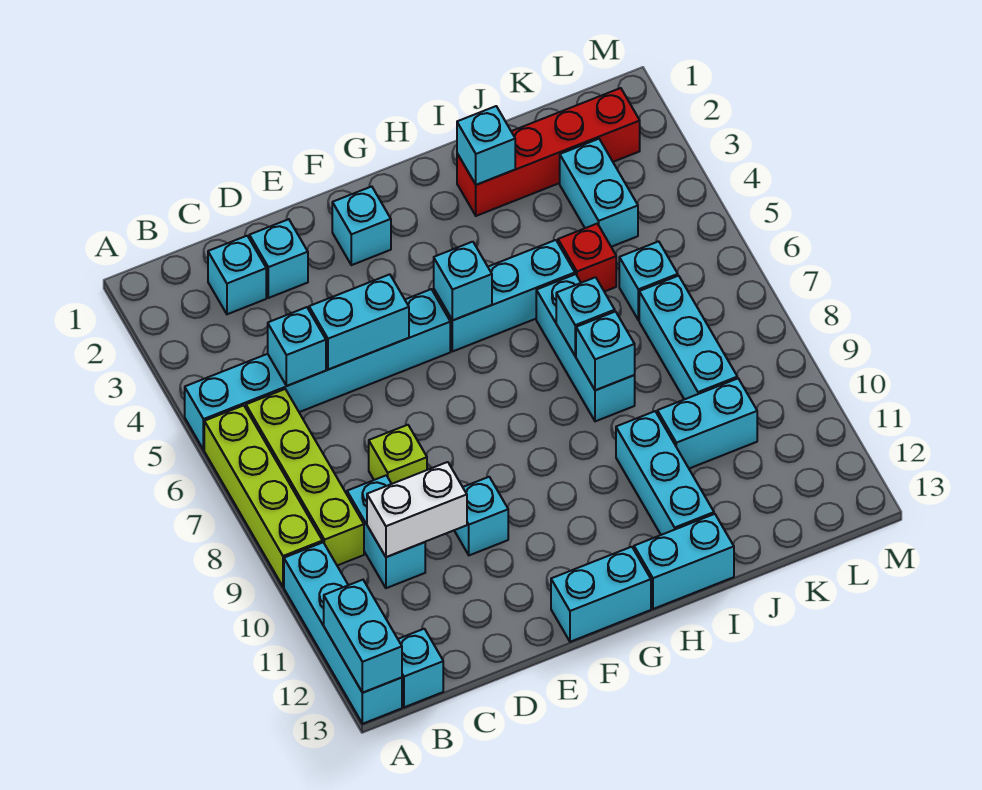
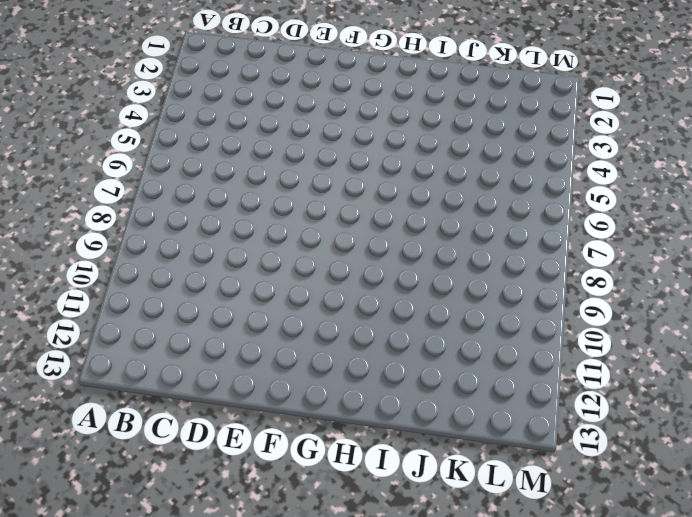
none -> cyan 1x6 brick [185,289,450,450]
none -> lime 1x4 brick [204,405,322,587]
none -> cyan 1x4 brick [284,542,402,724]
none -> lime 1x4 brick [246,389,364,565]

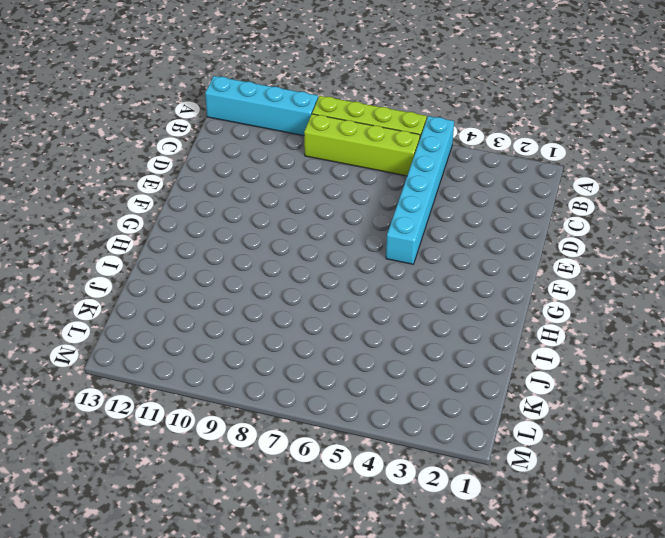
none -> cyan 1x1 brick [398,629,443,707]
none -> cyan 1x1 brick [208,236,266,314]
none -> cyan 1x2 brick [347,475,425,588]
none -> cyan 1x1 brick [249,219,308,298]

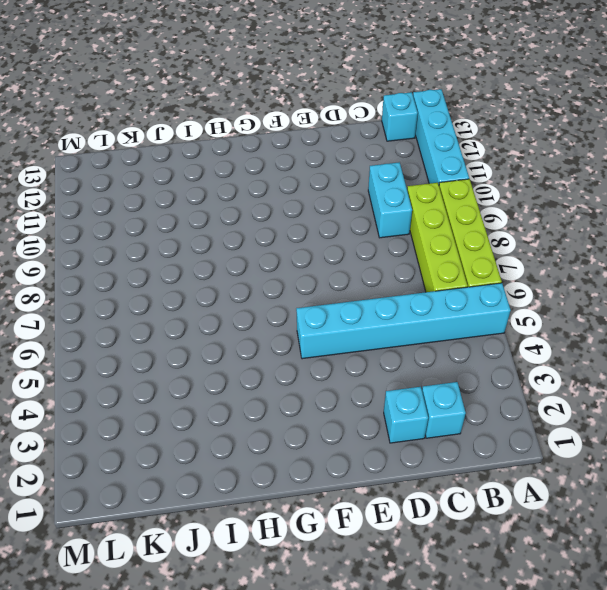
none -> lime 1x1 brick [369,425,427,484]
none -> cyan 1x1 brick [454,477,508,555]
none -> cyan 1x1 brick [332,186,391,265]
none -> cyan 1x2 brick [551,547,651,642]

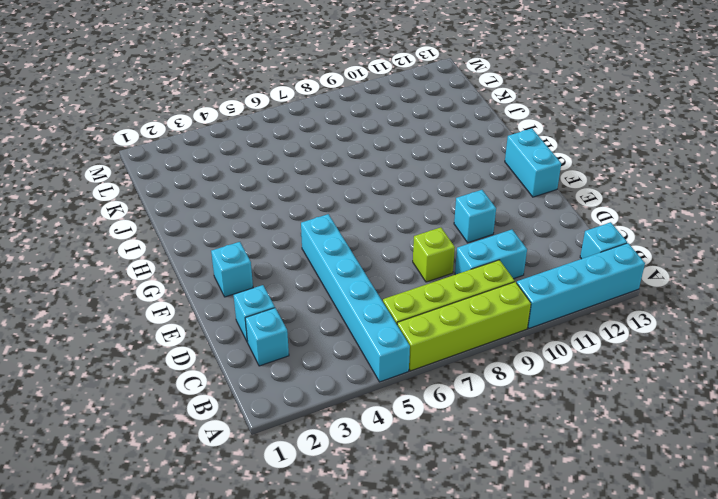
none -> cyan 1x3 brick [434,240,575,352]
none -> cyan 1x2 brick [634,514,734,609]
none -> red 1x4 brick [457,88,640,216]
none -> cyan 1x3 brick [536,274,635,421]

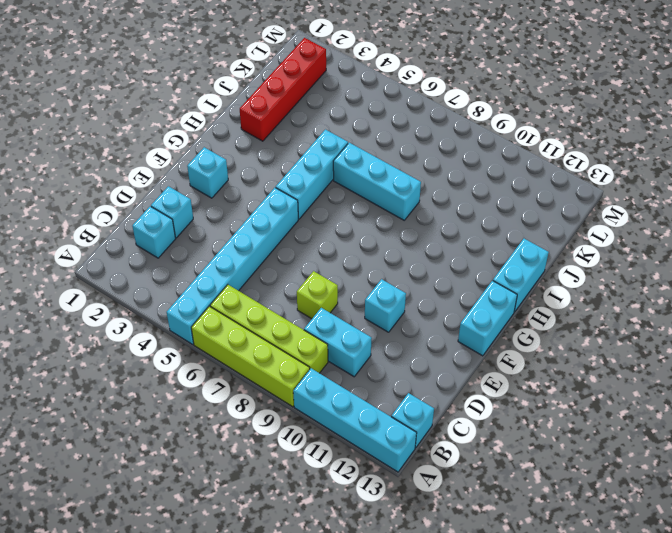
none -> cyan 1x3 brick [616,411,714,535]
none -> red 1x1 brick [558,224,616,292]
none -> cyan 1x2 brick [657,378,757,468]
none -> cyan 1x2 brick [560,139,638,247]

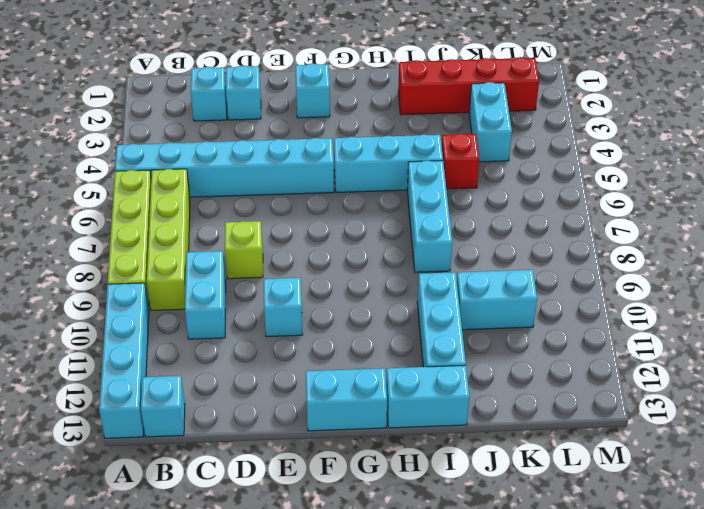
none -> cyan 1x1 brick [619,241,678,320]
none -> cyan 1x3 brick [639,276,737,400]
none -> cyan 1x2 brick [324,580,402,693]
none -> cyan 1x1 brick [268,307,326,386]

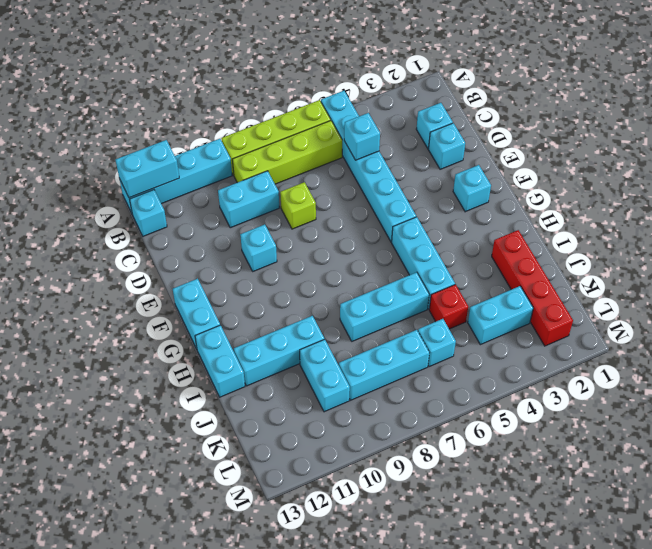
none -> white 1x2 brick [367,462,467,557]
none -> cyan 1x2 brick [309,274,409,370]
none -> cyan 1x1 brick [434,242,492,320]
none -> cyan 1x1 brick [457,106,515,185]

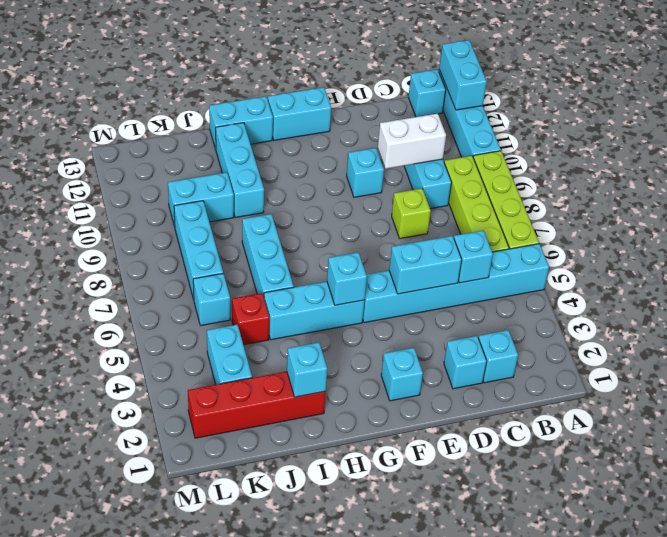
none -> cyan 1x1 brick [556,277,615,356]
none -> cyan 1x1 brick [576,312,635,390]

